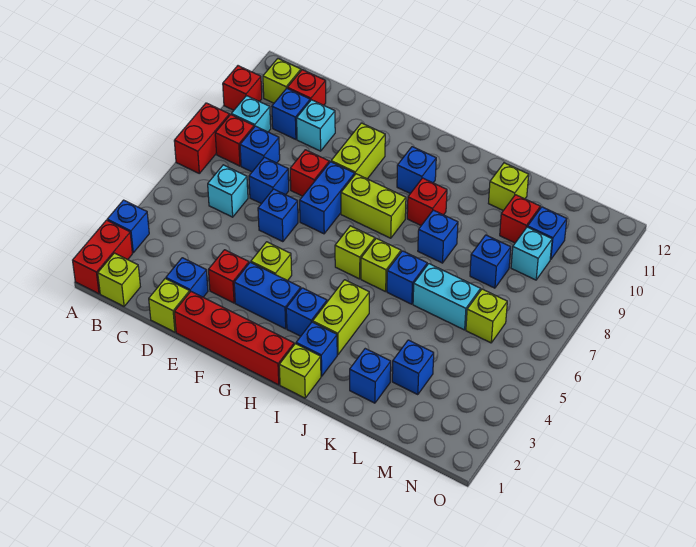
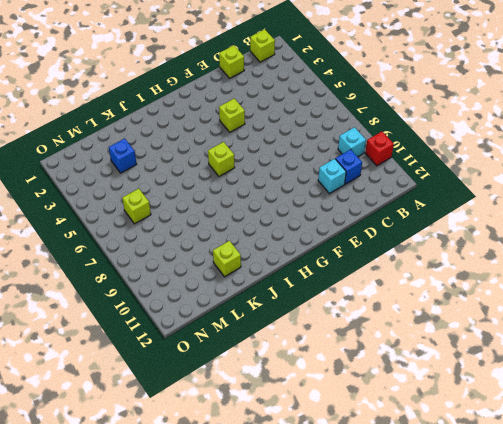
none -> red 1x2 brick [73,220,132,294]
none -> blue 1x1 brick [107,200,149,253]
none -> red 1x2 brick [174,103,229,173]
none -> red 1x1 brick [215,115,254,166]

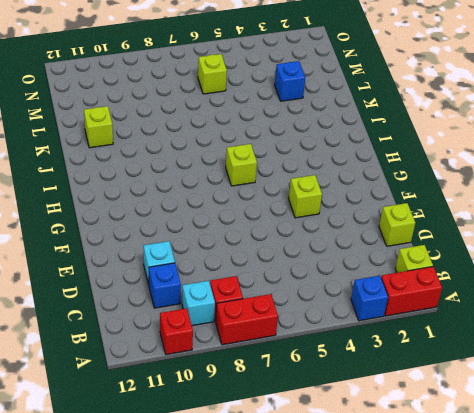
none -> lime 1x1 brick [263,59,301,103]
none -> cyan 1x1 brick [208,165,248,217]
none -> blue 1x1 brick [240,126,280,172]
none -> red 1x1 brick [287,70,326,105]

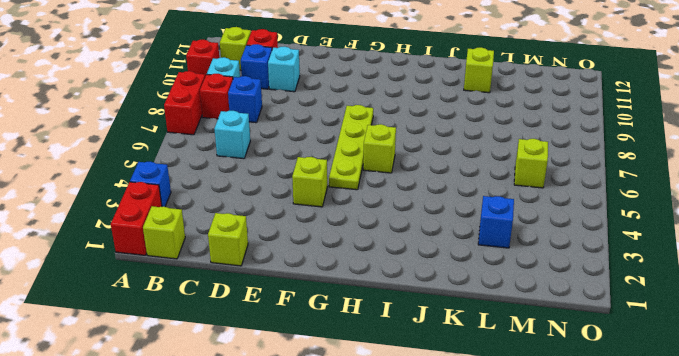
lime 1x4 plate [329,105,373,190] -> lime 1x2 brick [341,174,406,238]
none -> blue 1x1 brick [166,258,208,297]
none -> blue 1x1 brick [249,157,289,204]
none -> red 1x4 brick [174,291,294,385]
none -> red 1x1 brick [208,250,249,303]

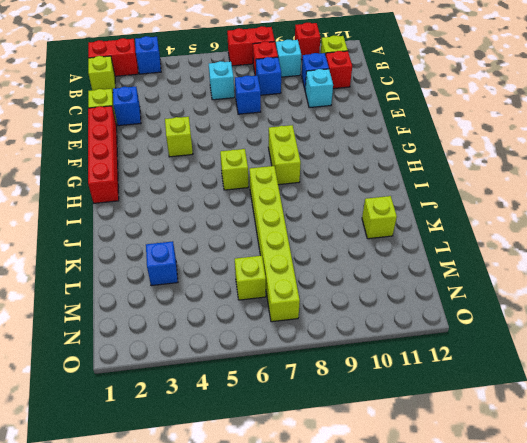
lime 1x6 brick [249,166,300,322] -> none
none -> red 1x1 brick [208,250,249,303]
none -> blue 1x1 brick [258,189,298,242]
none -> red 1x1 brick [290,150,329,196]
none -> blue 1x2 brick [234,262,301,329]

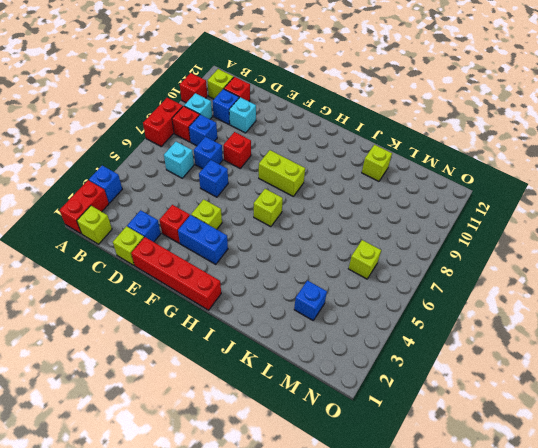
none -> blue 1x2 brick [300,162,355,234]
none -> lime 1x2 brick [331,123,385,179]
none -> blue 1x1 brick [286,288,327,336]
none -> blue 1x1 brick [397,147,436,194]

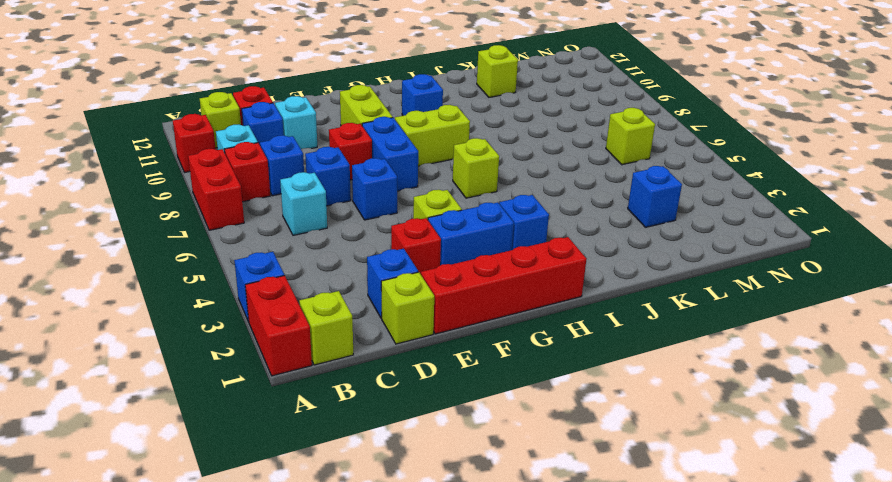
none -> lime 1x1 brick [279,344,321,398]
none -> blue 1x1 brick [296,322,337,376]
none -> lime 1x2 brick [313,280,369,355]
none -> lime 1x1 brick [361,238,401,292]

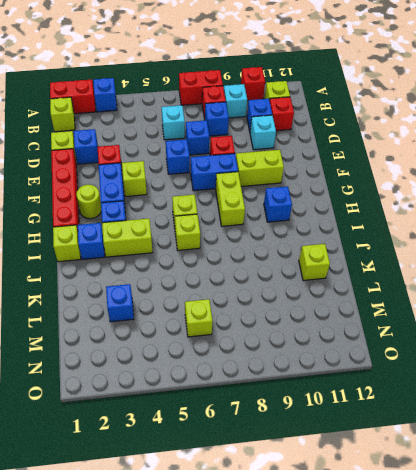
lime 1x1 round brick [76,185,101,219] -> none
none -> red 1x1 brick [407,178,447,225]
none -> blue 1x1 brick [387,251,427,304]
none -> blue 1x1 brick [418,210,458,263]
none -> blue 1x1 brick [350,349,391,403]

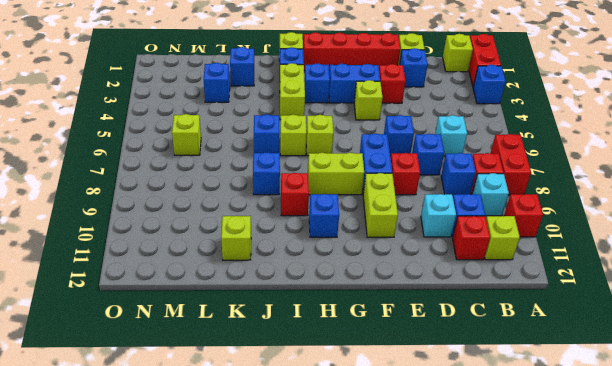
none -> cyan 1x2 brick [413,264,480,330]
none -> blue 1x1 brick [470,235,511,288]
none -> red 1x1 brick [500,195,540,243]
none -> cyan 1x1 brick [511,227,552,280]

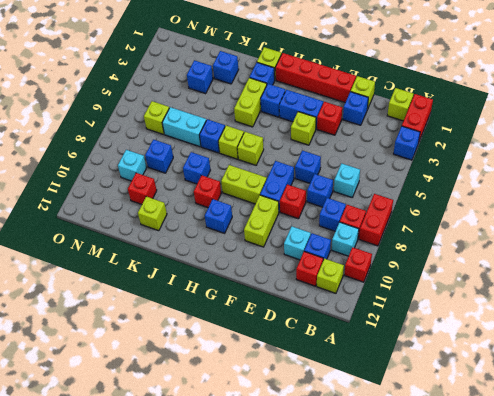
none -> blue 1x1 brick [528,207,567,260]

